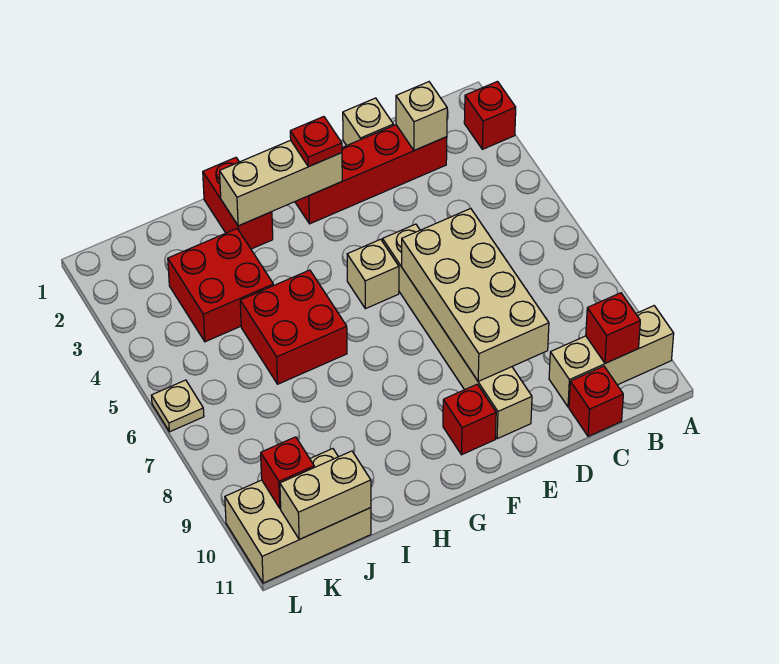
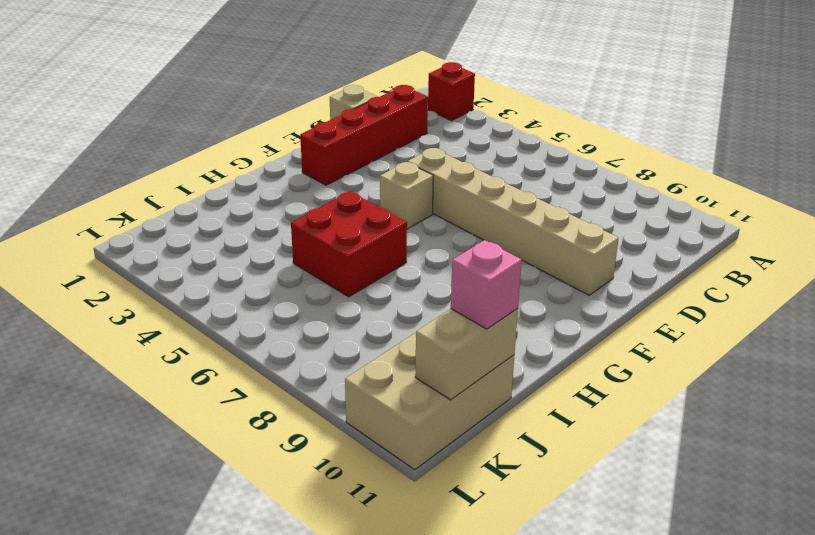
pink 1x1 brick [451,240,522,329] -> none
none -> tan 1x3 brick [549,306,674,407]
none -> red 1x1 brick [569,366,623,436]
none -> red 1x1 brick [443,384,496,455]

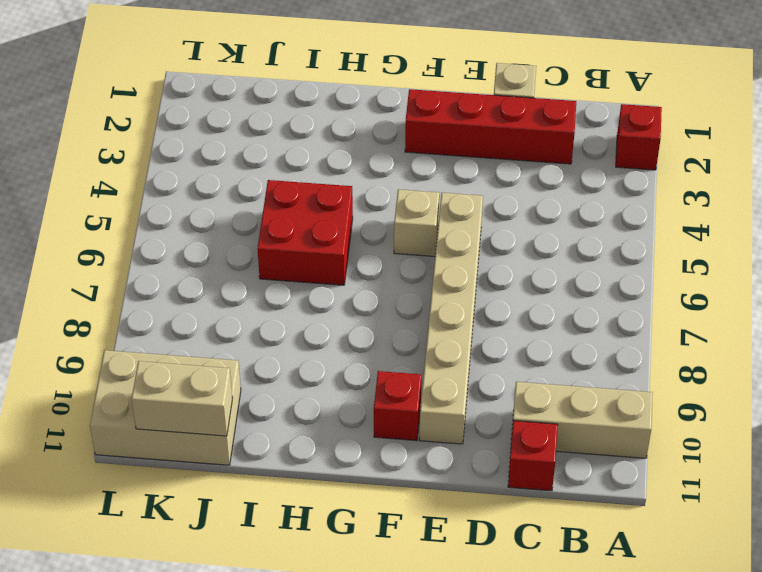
none -> red 1x2 brick [203,157,273,249]
none -> red 2x2 brick [168,229,273,342]
none -> tan 1x1 plate [151,380,204,432]

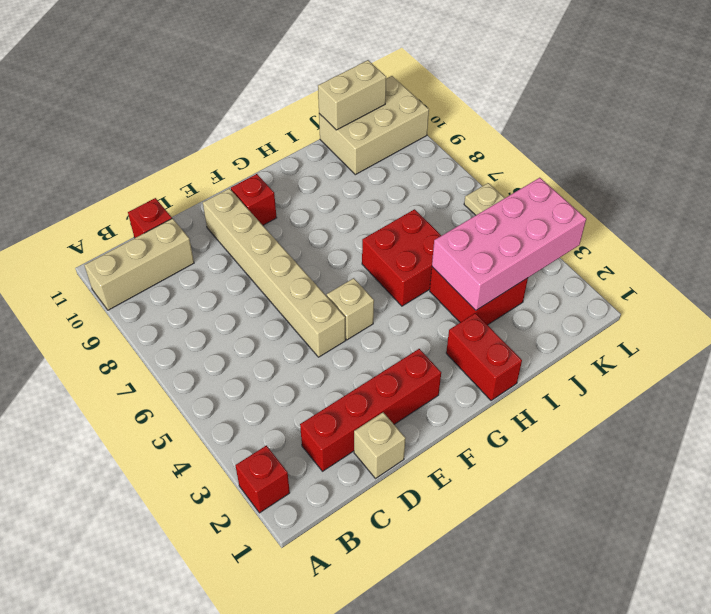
pink 2x4 brick [432,178,586,310] -> none
none -> red 1x1 brick [586,293,640,363]
none -> tan 1x1 brick [396,82,447,150]
none -> tan 2x4 brick [402,209,549,381]

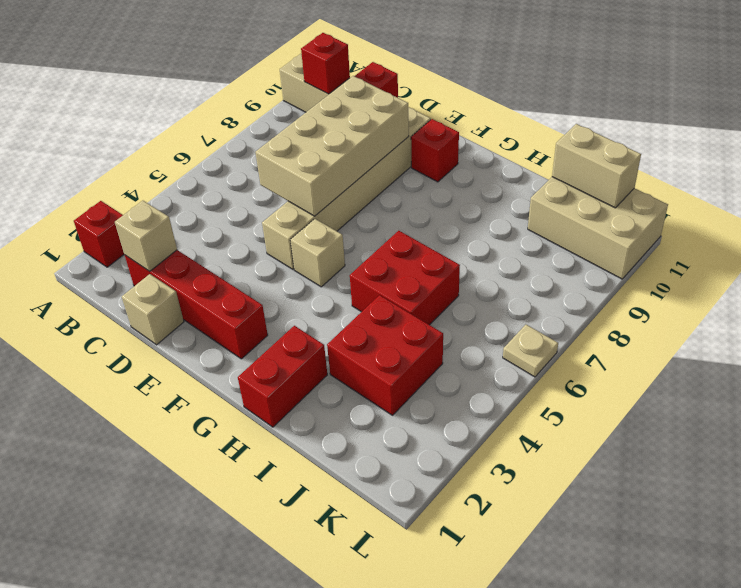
none -> tan 1x3 brick [220,140,342,226]
none -> red 1x1 brick [261,437,314,509]
none -> red 1x1 plate [290,116,342,167]

